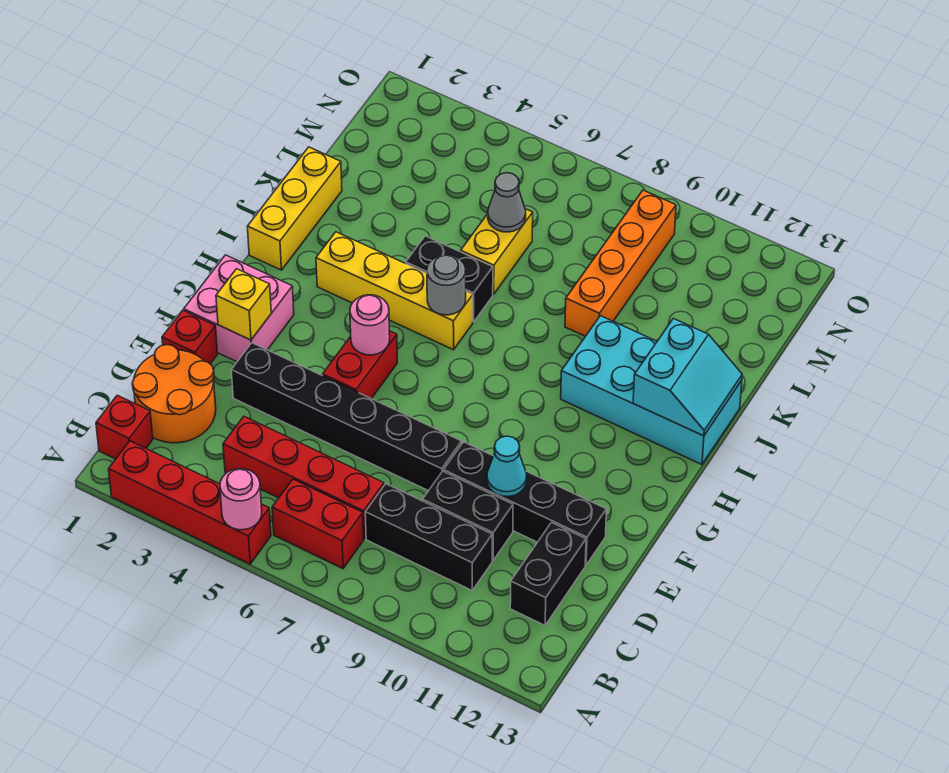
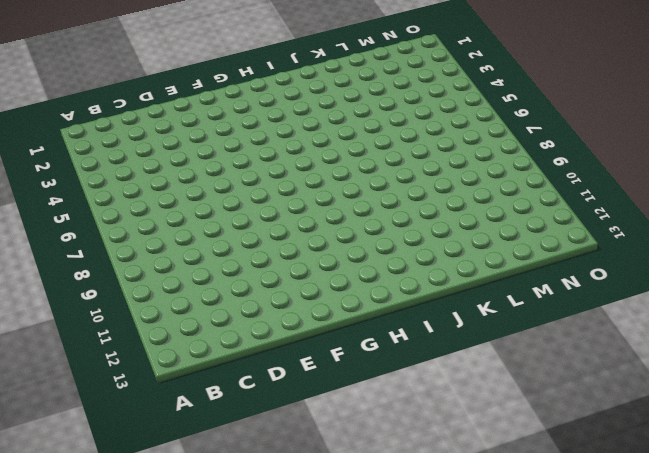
none -> red 1x4 brick [109,441,271,564]
none -> red 1x1 brick [96,395,153,459]
none -> red 1x2 brick [272,479,364,568]

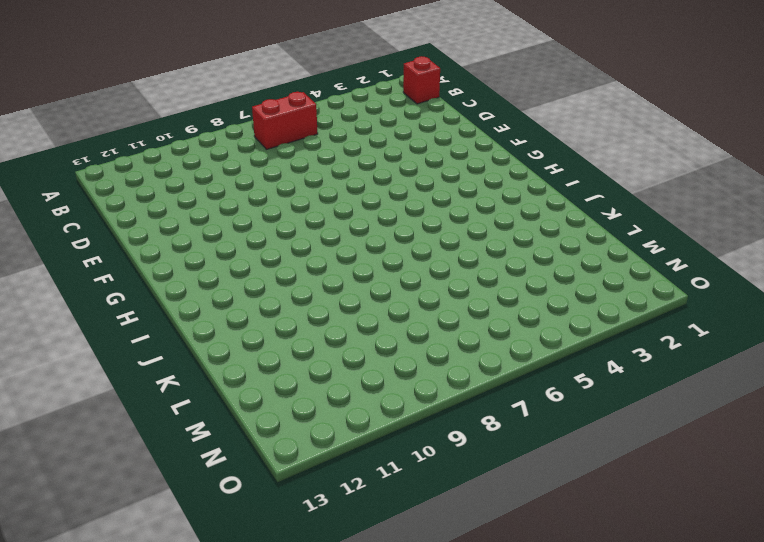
none -> red 1x4 brick [109,441,271,564]
none -> orange 2x2 round brick [132,345,216,443]
none -> red 1x4 brick [223,417,384,539]

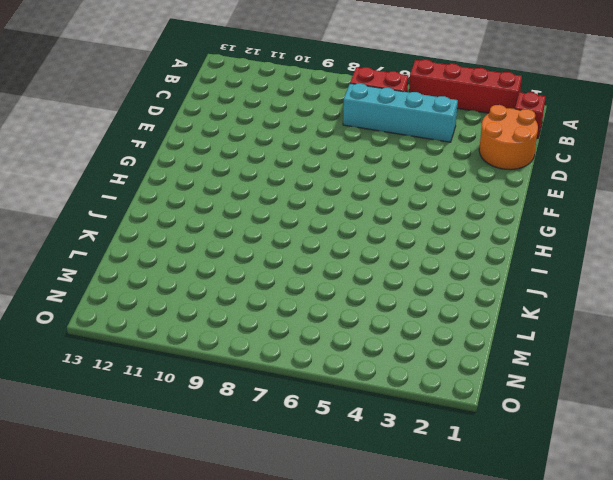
cyan 1x4 brick [343,83,458,142] -> red 1x4 brick [223,417,384,539]
none -> black 1x3 brick [365,484,492,590]
none -> black 1x2 brick [510,523,586,625]
none -> black 1x2 brick [423,471,513,560]

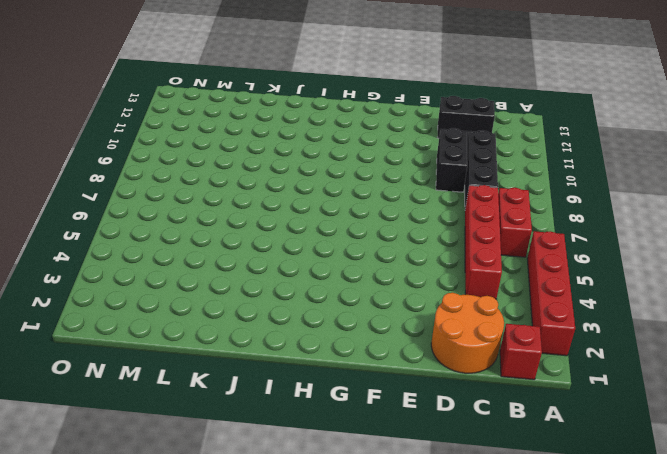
none -> red 1x1 brick [162,310,218,364]
none -> black 1x6 brick [231,343,462,491]
none -> black 1x4 brick [444,442,607,565]

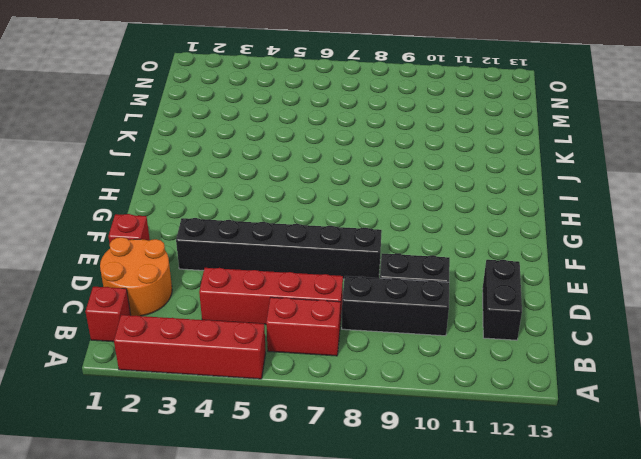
none -> black 1x4 brick [444,442,607,565]
none -> pink 2x2 brick [184,255,294,362]
none -> red 1x2 brick [323,331,397,399]

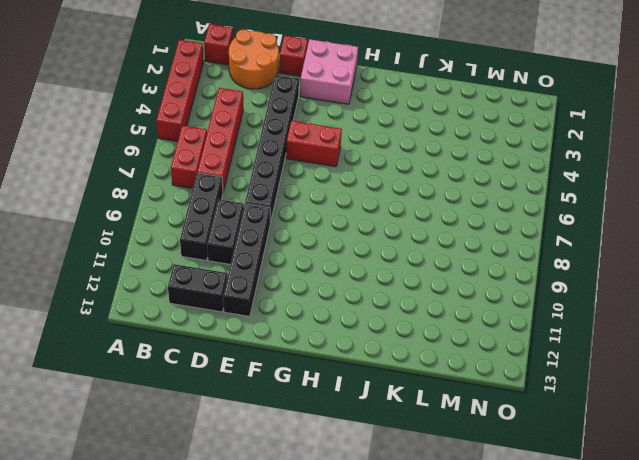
none -> yellow 1x3 brick [247,147,342,270]
none -> yellow 1x4 brick [316,232,473,350]
none -> cyan 2x4 brick [561,316,742,465]

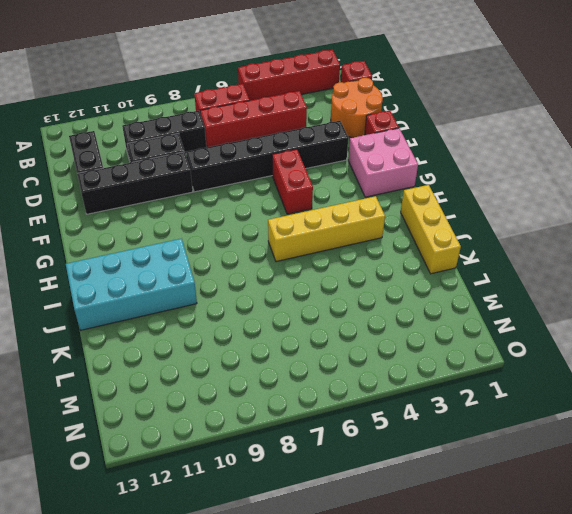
none -> black 1x2 brick [406,236,493,322]
none -> yellow 1x2 brick [461,209,533,294]
none -> orange 1x4 brick [565,190,676,336]

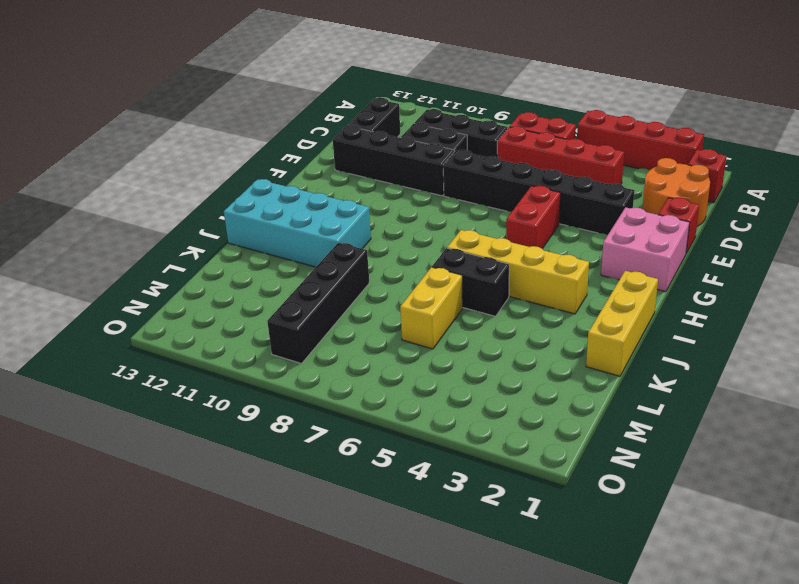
black 1x4 brick [267,243,369,364] -> orange 1x4 brick [565,190,676,336]
none -> pink 1x1 round brick [220,469,262,530]
none -> cyan 1x1 cone [487,436,527,497]
none -> yellow 1x1 brick [216,269,271,340]

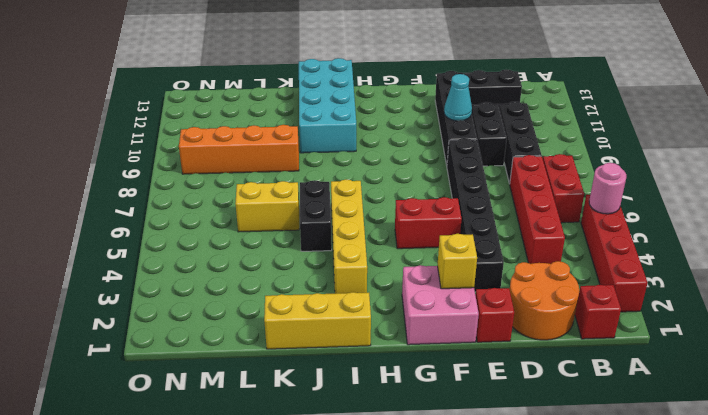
none -> pink 1x1 round brick [350,295,390,355]
none -> grey 1x1 round brick [427,255,466,315]
none -> cyan 2x2 slope [633,319,742,436]

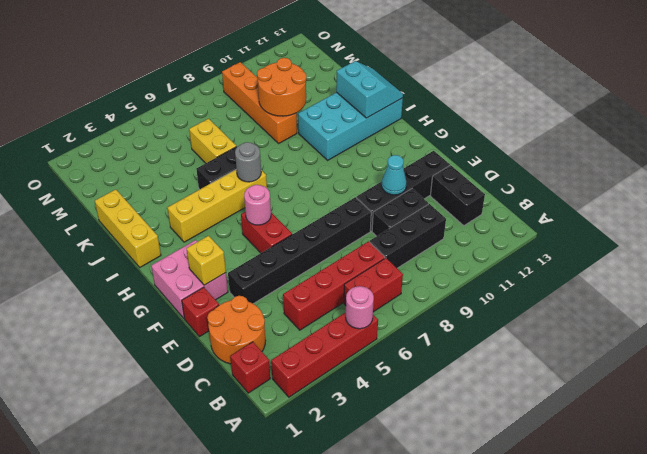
orange 2x2 round brick [257,58,306,116] -> none
none -> grey 1x1 cone [488,173,526,232]

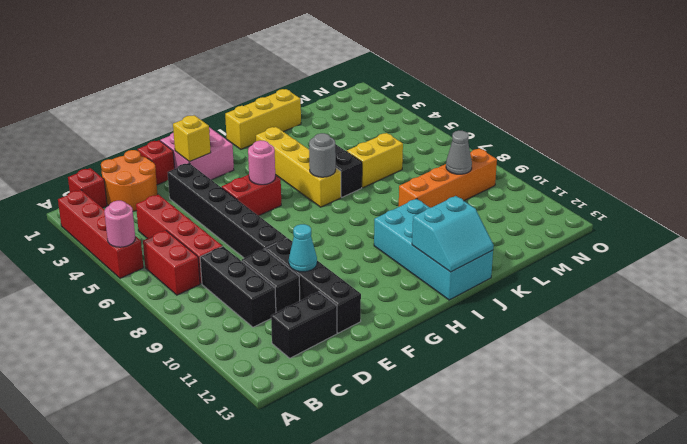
grey 1x1 cone [446,131,472,174] -> grey 1x1 cone moved to [488,173,526,232]

